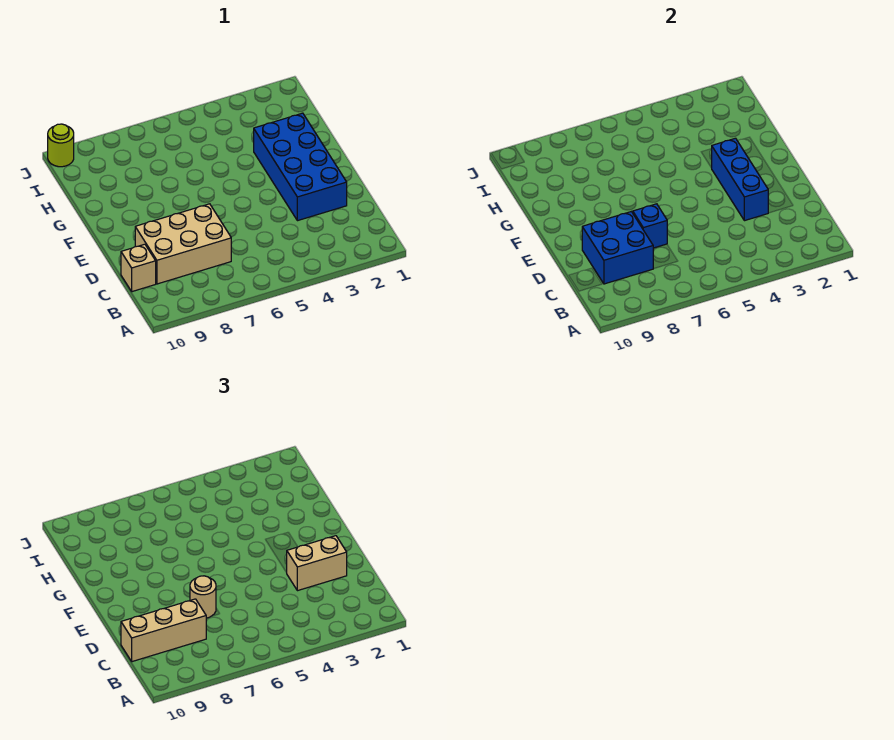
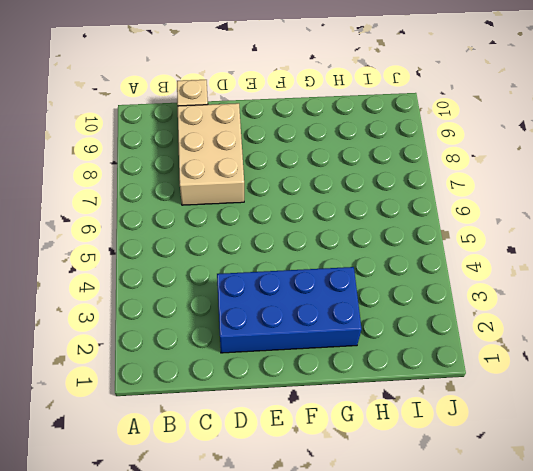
none -> lime 1x1 round brick [48,124,74,167]
none -> blue 2x2 brick [582,212,653,284]

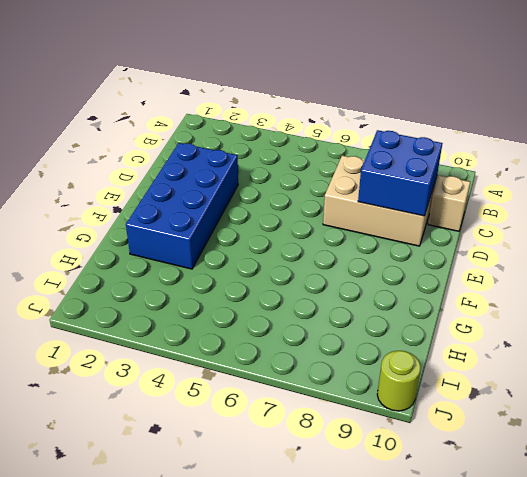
none -> blue 1x3 brick [712,138,768,221]
none -> blue 1x1 brick [633,204,667,248]

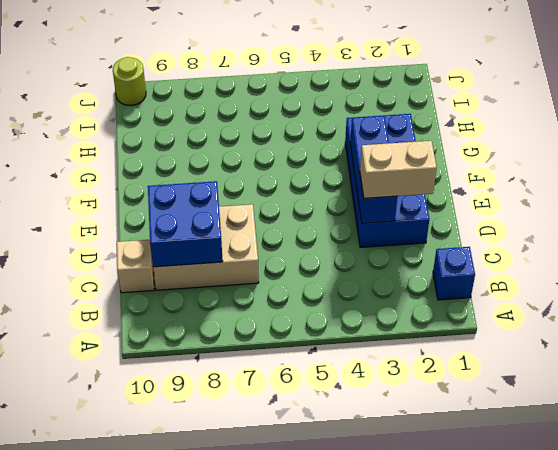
blue 1x1 brick [433,247,475,300] -> blue 1x1 brick moved to [633,204,667,248]
none -> tan 1x3 brick [121,599,206,662]
none -> tan 1x1 round brick [190,576,216,618]

